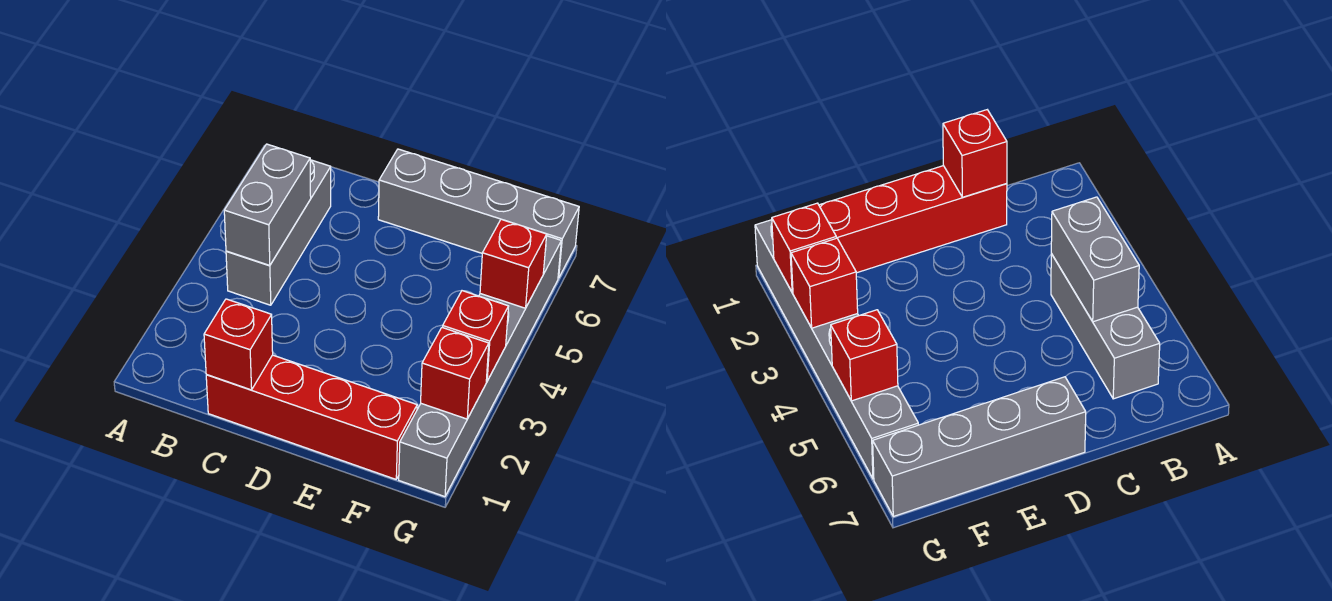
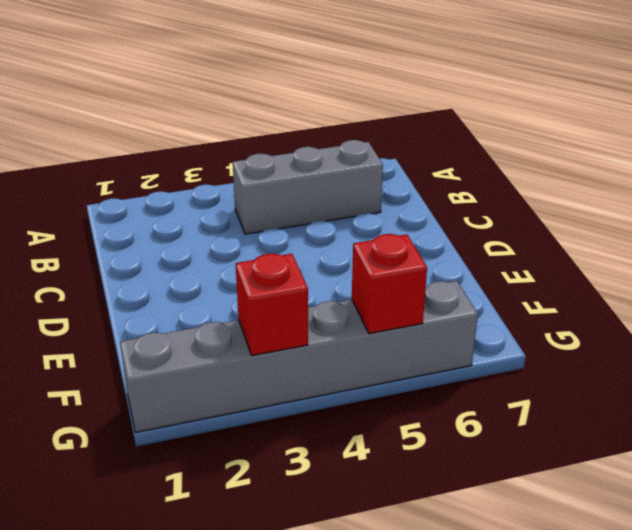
none -> red 1x4 brick [206,355,417,479]
none -> grey 1x4 brick [378,149,579,278]

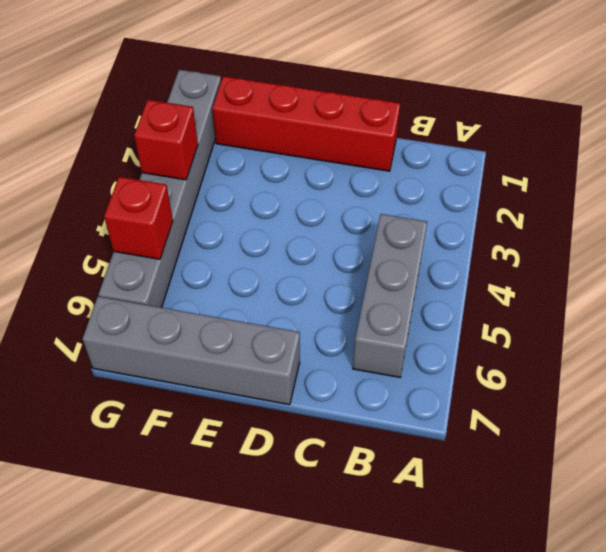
none -> grey 1x2 brick [224,144,311,265]
none -> red 1x1 brick [204,299,273,390]

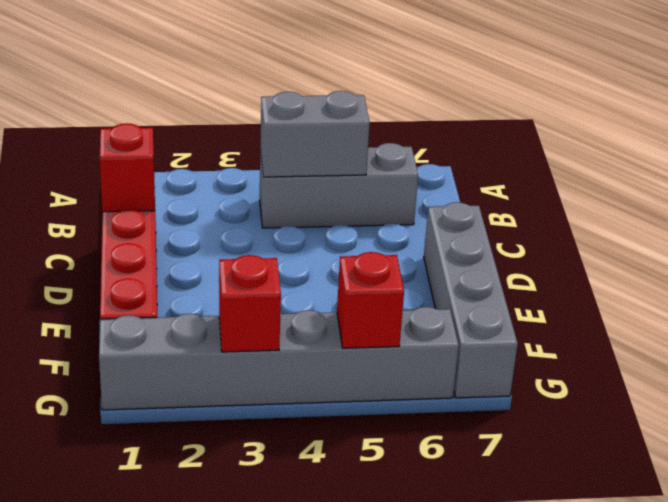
none -> red 1x1 brick [421,327,489,419]

